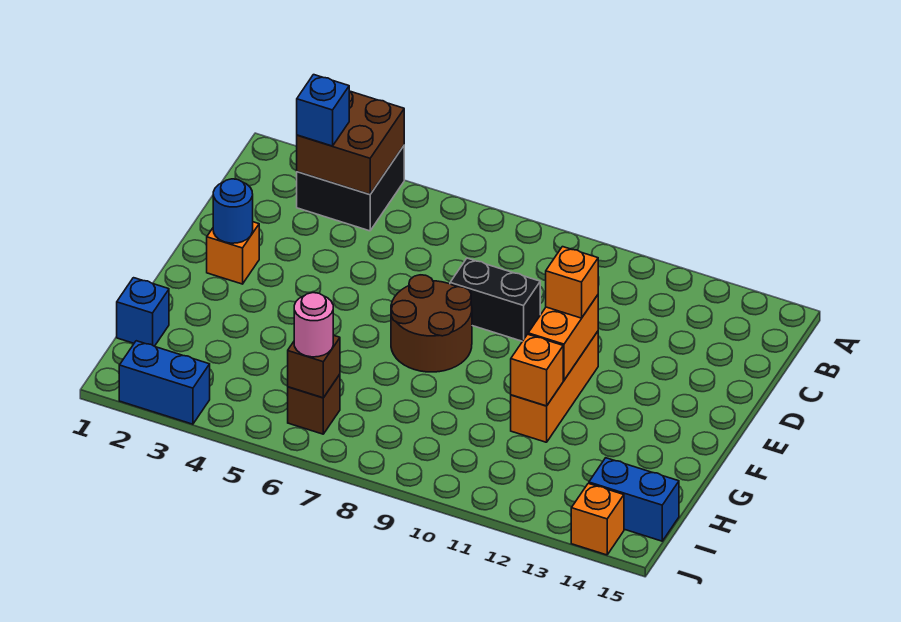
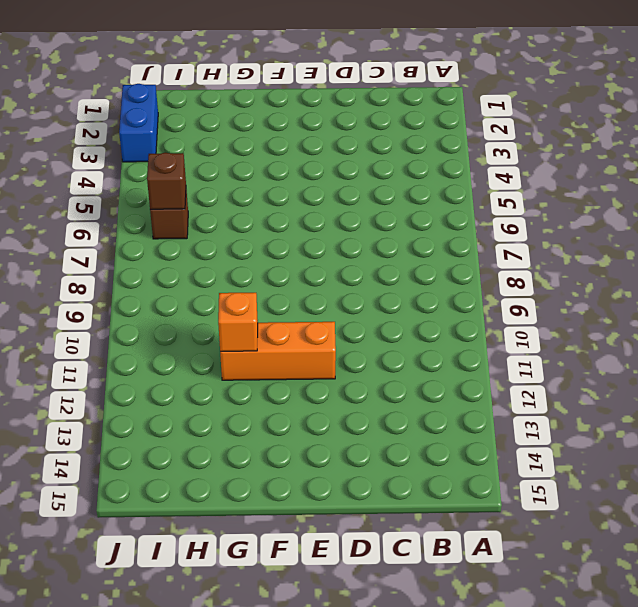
none -> black 2x2 brick [297,146,404,231]
none -> black 1x2 brick [450,258,540,341]
none -> orange 1x1 brick [207,222,259,284]

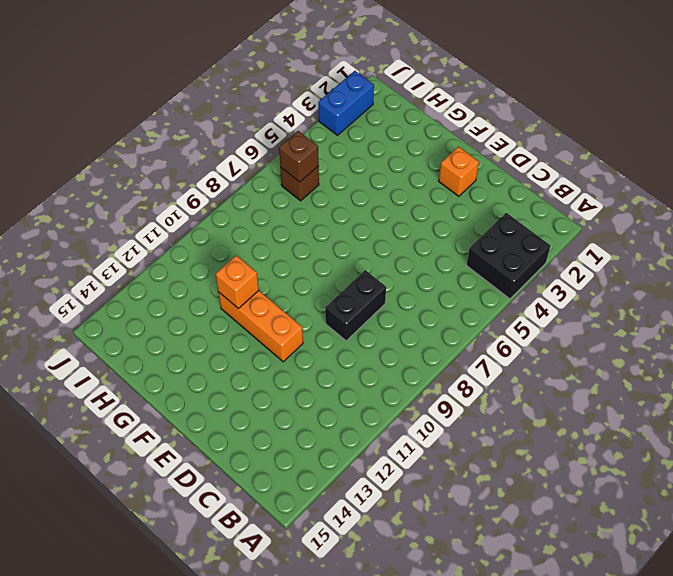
none -> brown 2x2 round brick [391,275,472,372]
none -> blue 1x1 brick [117,278,169,346]
none -> blue 1x2 brick [589,458,679,541]

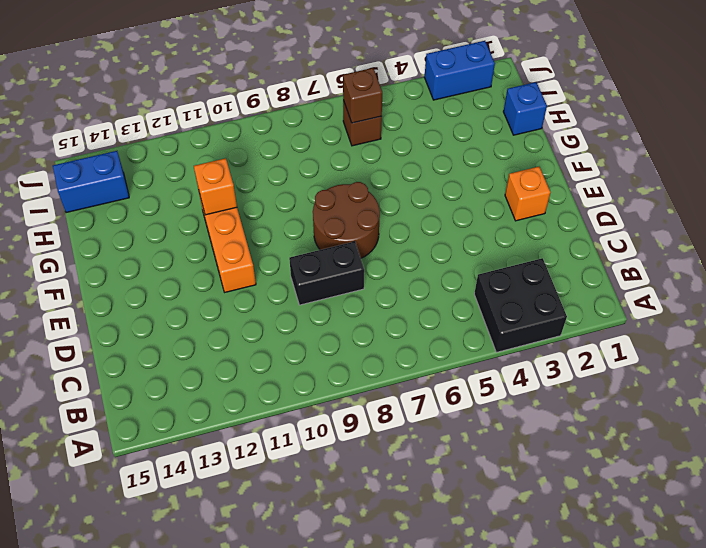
none -> orange 1x1 brick [571,483,624,555]
none -> brown 2x2 brick [297,91,404,194]
none -> blue 1x1 round brick [213,179,253,243]

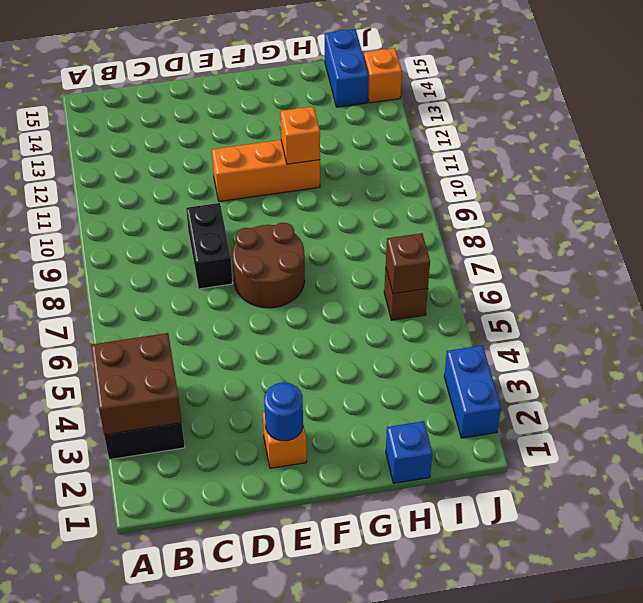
none -> orange 1x2 brick [528,295,598,380]
none -> blue 1x1 brick [297,75,349,146]
none -> orange 1x1 brick [546,247,598,318]

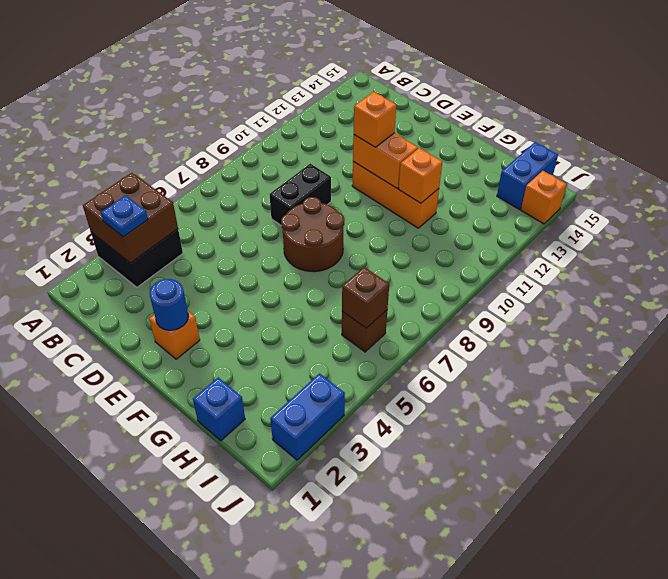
blue 1x1 plate [101,196,148,237] -> blue 1x1 brick [297,75,349,146]
none -> pink 1x1 round brick [294,293,333,357]

